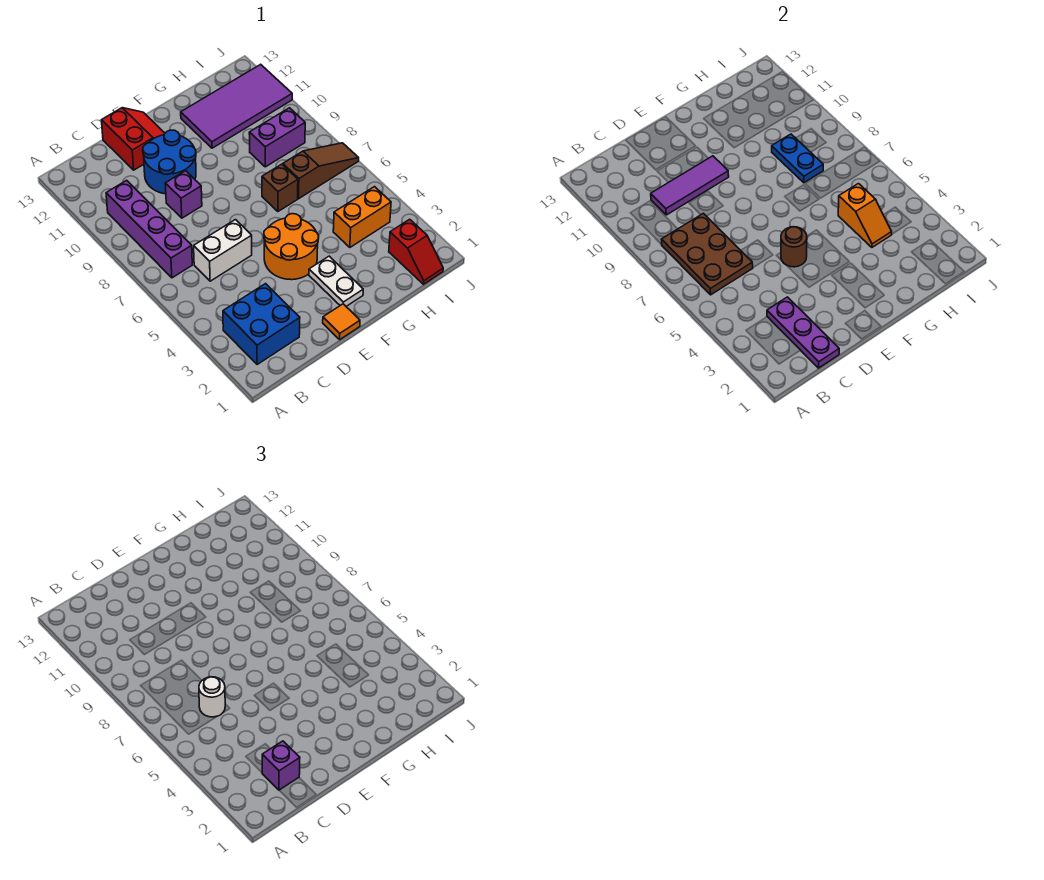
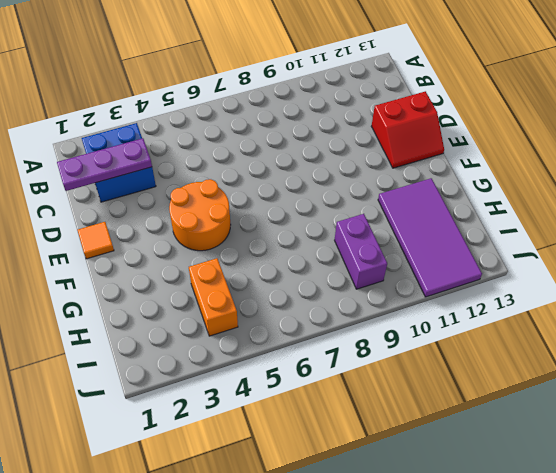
none -> purple 1x4 brick [106,180,192,278]
none -> white 1x2 brick [194,220,252,281]
none -> purple 1x1 brick [165,171,202,218]

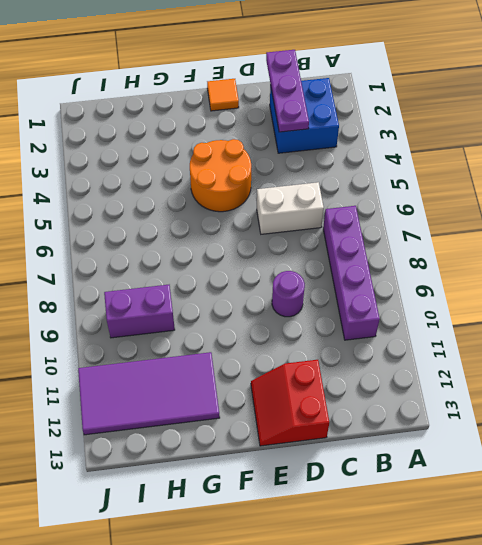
purple 1x1 round brick [272,271,305,317] -> purple 1x1 brick [165,171,202,218]
none -> blue 2x2 round brick [143,130,196,194]
none -> white 1x2 plate [309,256,363,306]
none -> brown 1x1 brick [262,164,298,211]

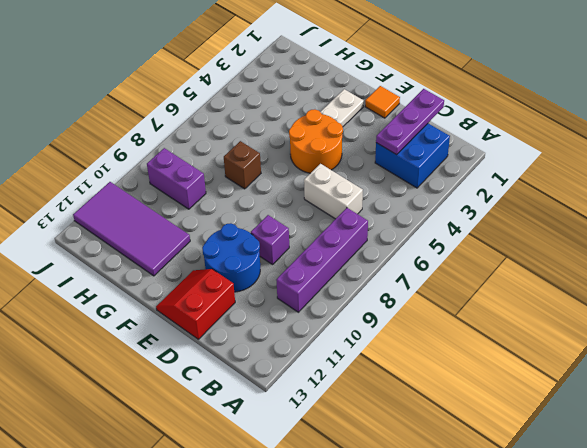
none -> orange 1x2 brick [333,187,391,247]
none -> brown 1x3 slope [283,143,359,199]
none -> red 1x2 slope [389,219,443,284]

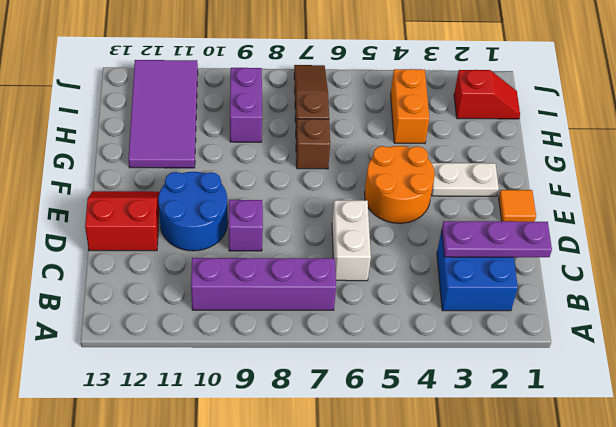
none -> brown 2x3 plate [661,213,753,295]
none -> purple 1x3 tile [651,156,729,215]
none -> brown 1x1 round brick [781,227,807,267]

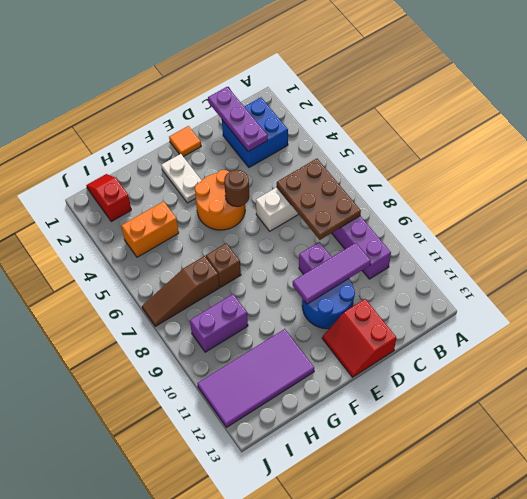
none -> orange 1x2 slope [838,184,892,247]
none -> blue 1x2 plate [772,134,823,183]
none -> purple 1x1 brick [262,741,300,790]

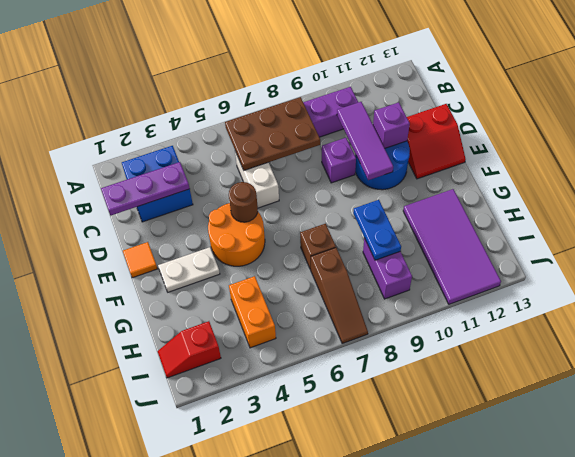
purple 1x1 brick [373,102,410,148] -> purple 1x1 brick moved to [262,741,300,790]
blue 1x2 plate [353,200,401,260] -> blue 1x2 plate turned to [772,134,823,183]
none -> orange 1x2 slope [838,184,892,247]
none -> white 1x1 round brick [199,677,225,717]

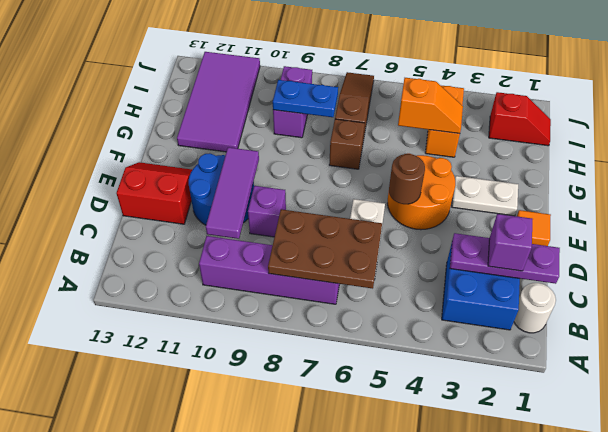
white 1x1 round brick [514,283,556,333] -> white 1x1 round brick moved to [199,677,225,717]

